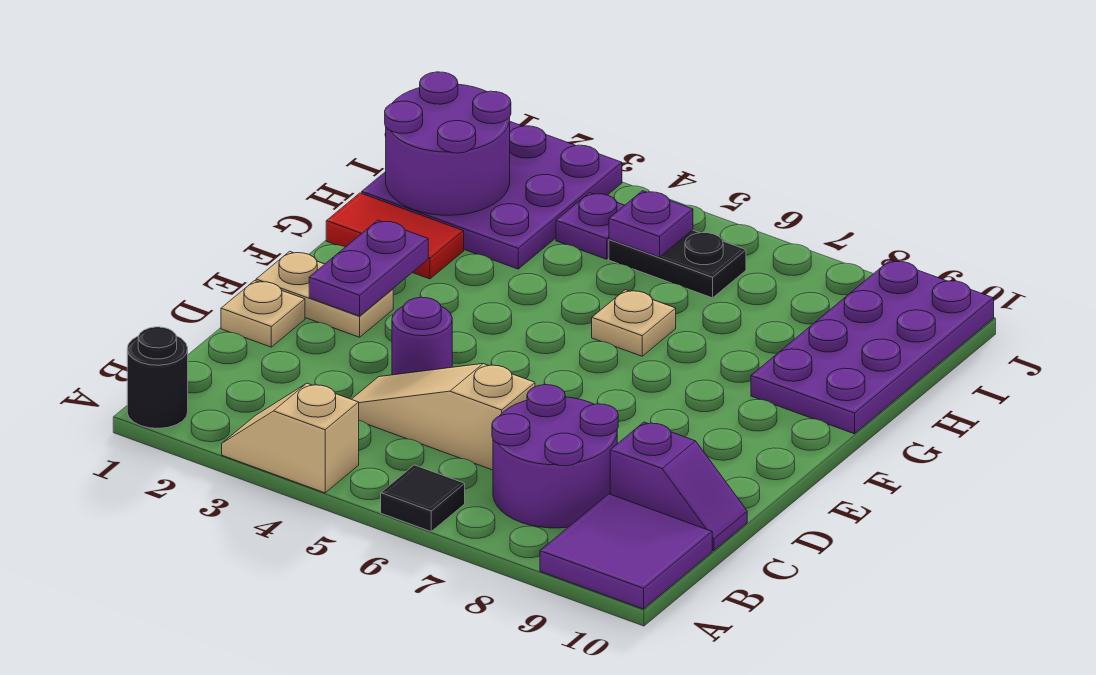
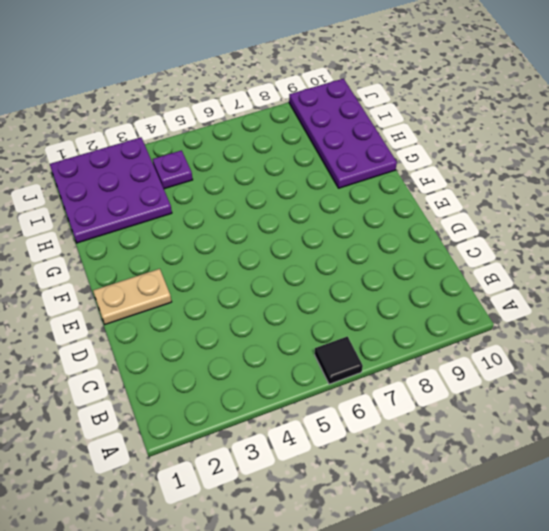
none -> black 1x1 round brick [127,327,188,428]
none -> tan 1x2 slope [222,383,359,493]
none -> purple 2x2 tile [540,494,712,609]

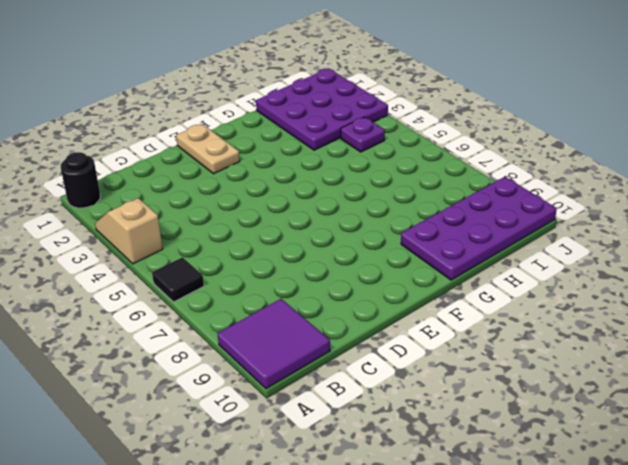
none -> purple 2x2 round brick [492,385,618,528]
none -> tan 1x3 slope [352,364,535,470]
none -> purple 1x2 slope [610,422,747,551]

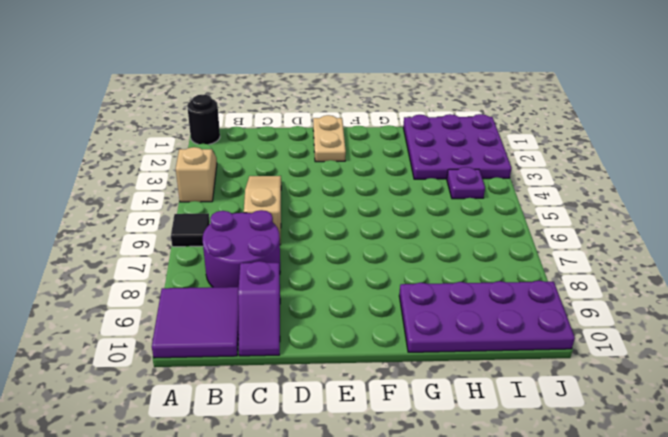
none -> tan 1x1 plate [221,281,305,347]
none -> purple 1x1 round brick [392,297,452,375]
none -> red 1x2 tile [326,193,464,279]

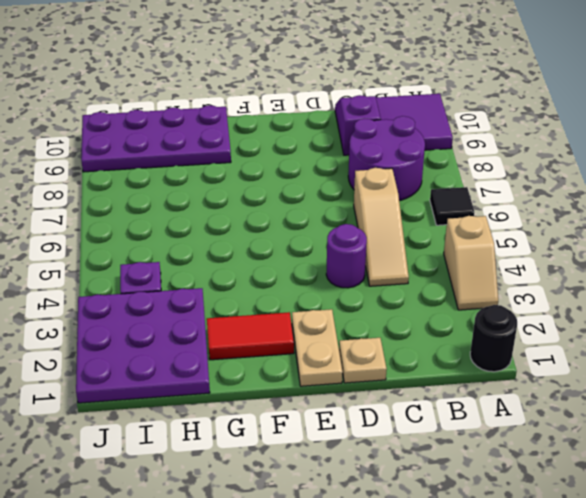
red 1x2 tile [207,312,294,360] -> red 1x2 tile turned to [326,193,464,279]
none -> tan 1x1 plate [592,290,676,356]
none -> black 1x2 plate [609,230,746,298]
none -> purple 1x2 plate [309,220,428,316]

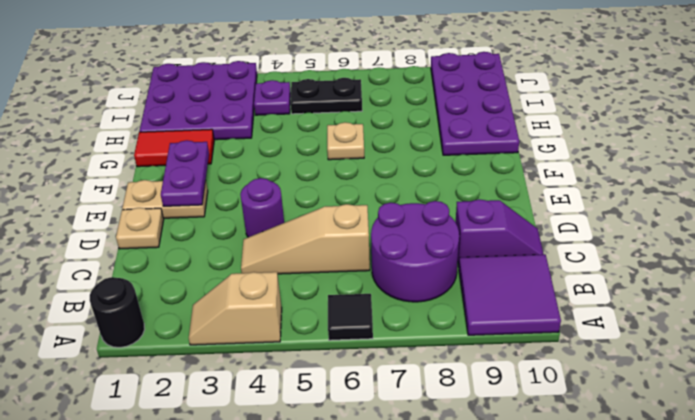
none -> purple 2x2 round brick [385,72,511,215]
none -> purple 1x1 plate [609,191,693,257]

